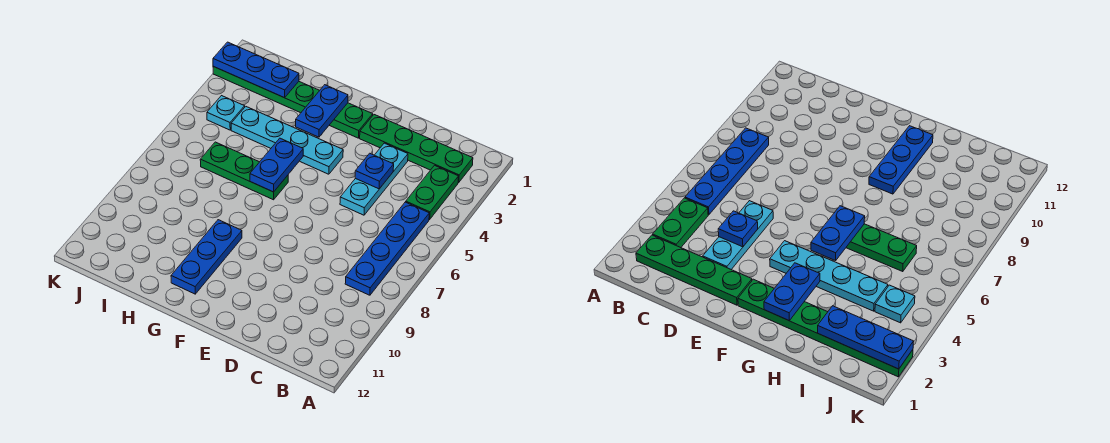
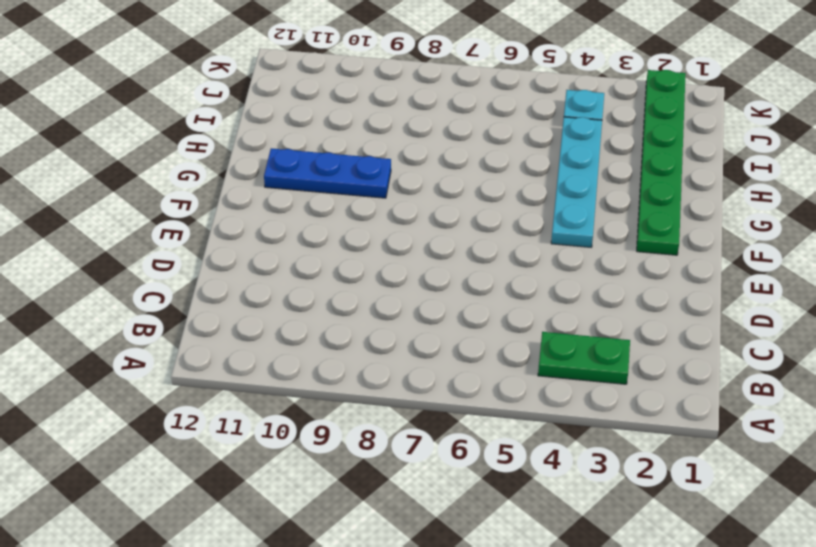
none -> green 1x4 plate [360,115,473,183]
none -> blue 1x4 plate [345,202,429,295]
none -> cyan 1x3 plate [340,143,408,215]

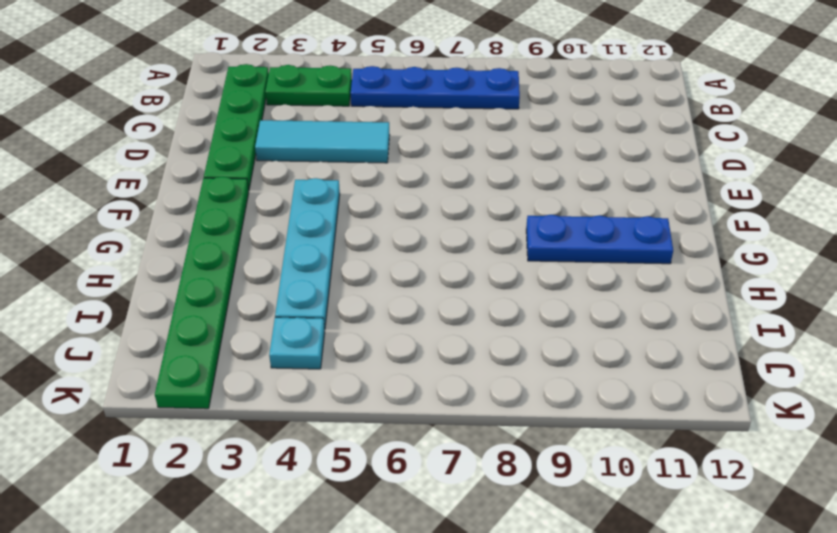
cyan 1x3 tile [255,120,390,163] -> cyan 1x3 plate [340,143,408,215]
none -> green 1x3 plate [200,142,288,200]
none -> blue 1x1 plate [355,153,394,189]
none -> blue 1x2 plate [296,85,348,137]

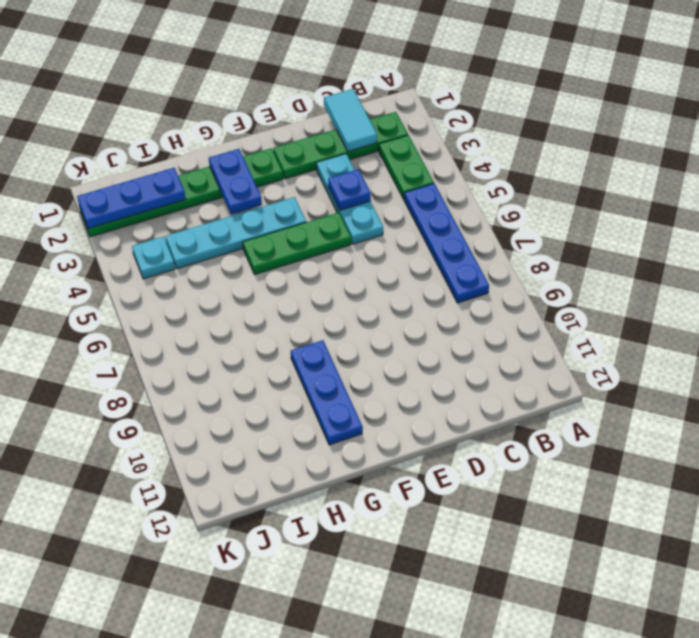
cyan 1x2 tile [324,89,377,151] -> none
green 1x3 plate [243,213,351,275] -> green 1x3 plate moved to [200,142,288,200]
none -> blue 1x2 plate [250,138,303,192]

